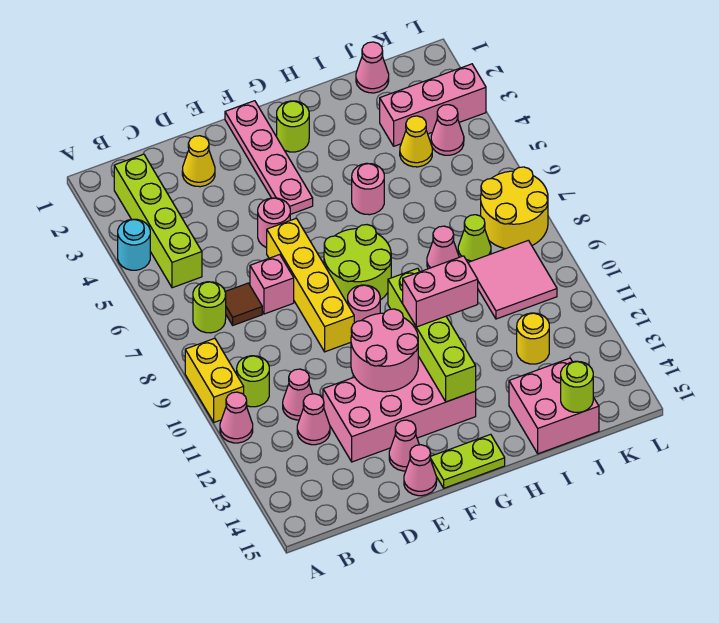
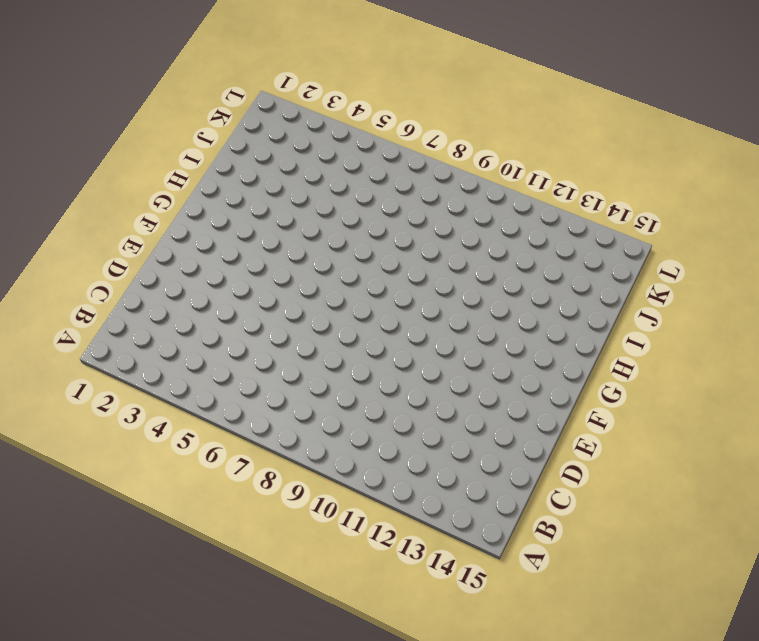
none -> cyan 1x1 round brick [118,219,150,270]
none -> yellow 1x2 brick [185,338,244,422]
none -> pink 1x1 cone [220,392,253,443]
none -> lime 1x4 brick [114,154,202,288]

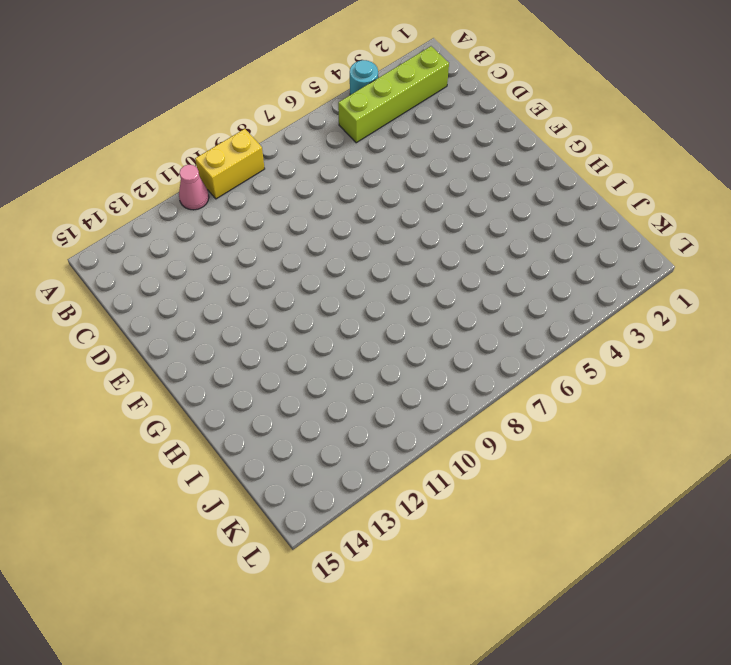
none -> lime 1x1 round brick [193,282,226,333]
none -> lime 1x1 round brick [237,356,269,407]
none -> brown 1x1 tile [225,283,262,325]
none -> pink 1x1 cone [283,369,313,420]

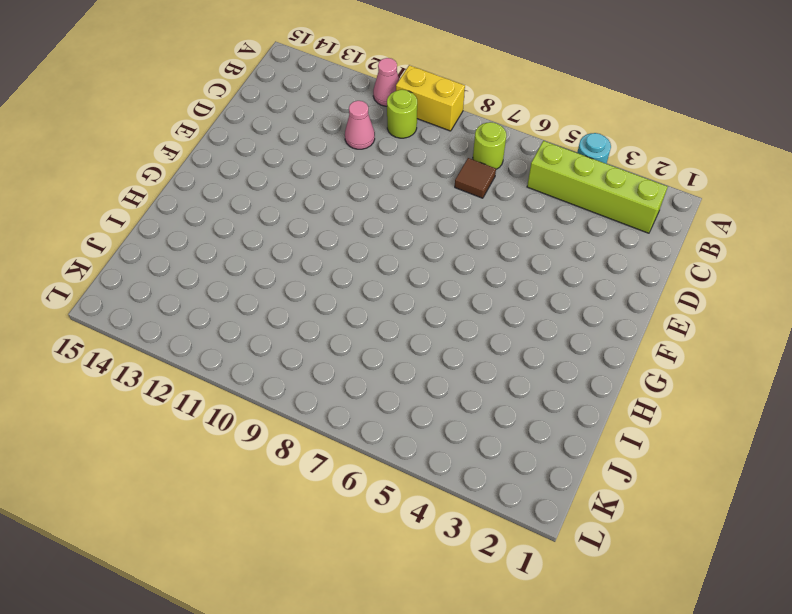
none -> pink 1x1 cone [297,394,330,445]
none -> yellow 1x1 cone [182,136,215,187]
none -> pink 1x1 brick [250,255,294,314]
none -> pink 2x4 brick [323,356,476,462]

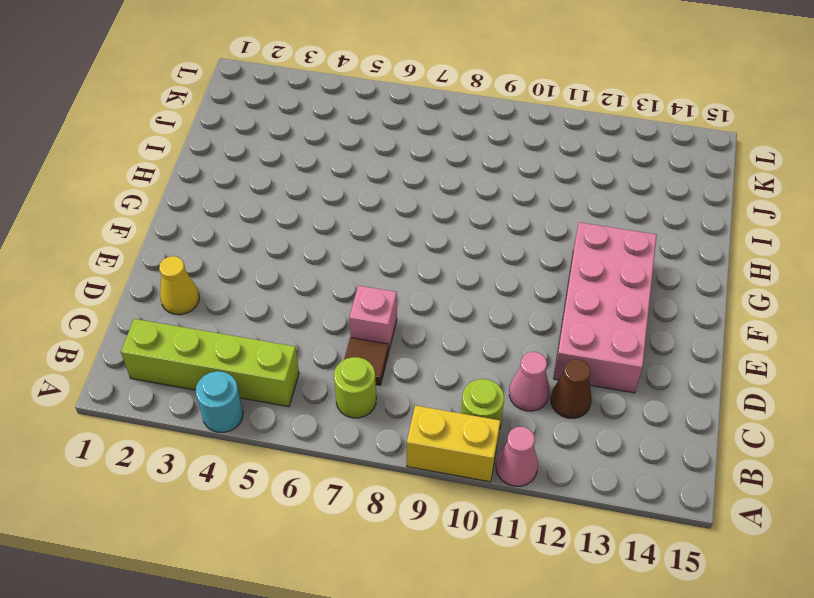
brown 1x1 cone [551,359,592,418] -> pink 1x1 cone [297,394,330,445]
none -> pink 1x1 round brick [258,198,290,248]
none -> yellow 1x4 brick [267,218,354,352]
none -> pink 1x1 cone [389,420,419,471]
none -> pink 1x1 cone [404,445,437,496]

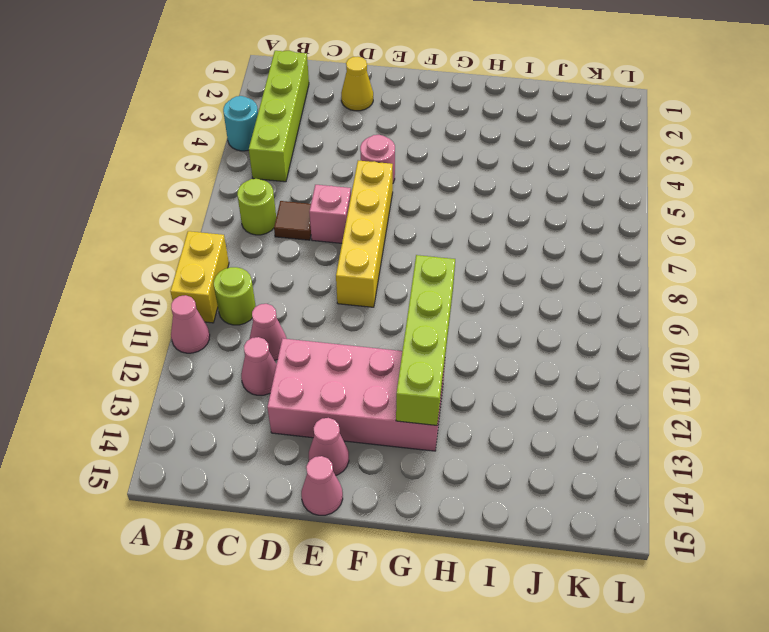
none -> pink 1x4 plate [225,101,313,214]
none -> lime 2x2 round brick [324,225,391,304]
none -> pink 1x1 round brick [348,285,380,323]
none -> lime 1x2 plate [431,434,505,488]

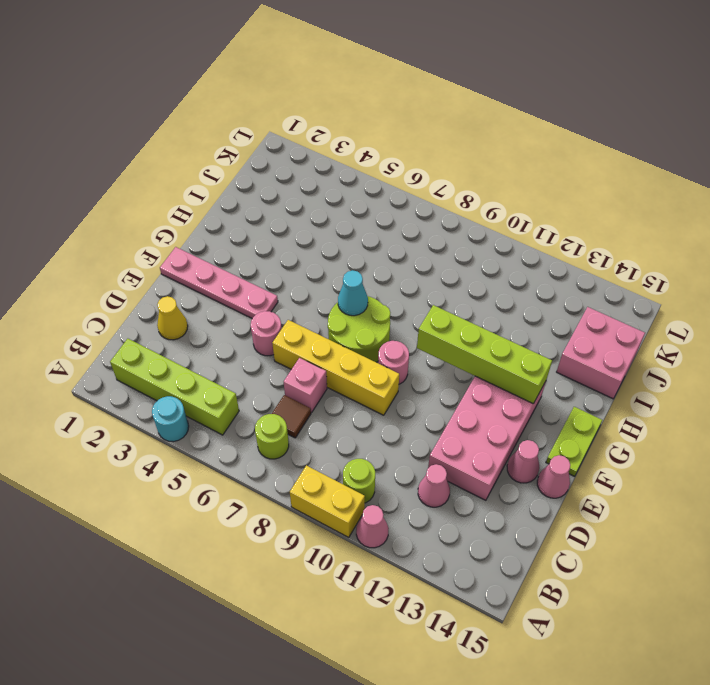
cyan 1x1 cone [338,270,368,316] -> none
none -> pink 1x1 cone [283,369,313,420]
none -> lime 1x1 round brick [277,101,309,152]
none -> pink 1x1 round brick [352,163,384,215]
none -> pink 1x1 cone [427,226,459,269]

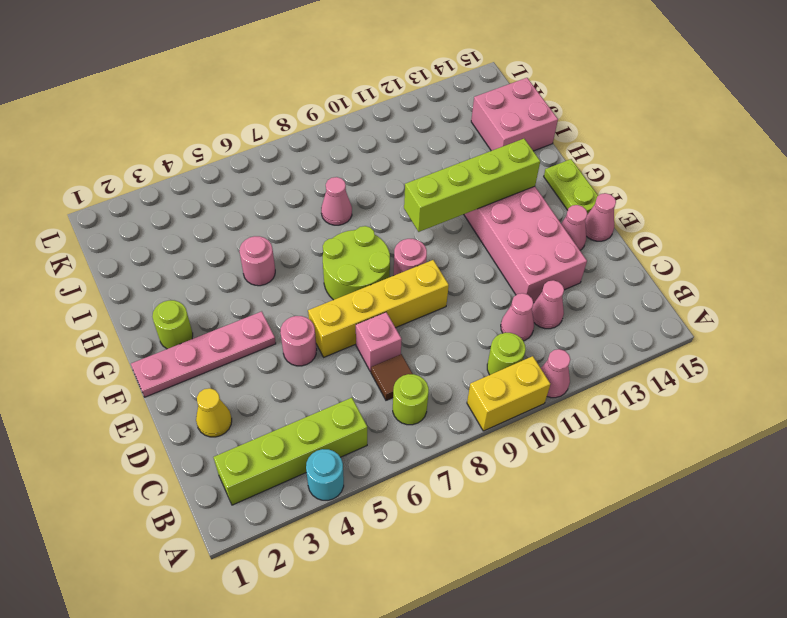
none -> pink 1x1 cone [356,42,389,93]
none -> pink 1x3 brick [380,64,486,146]
none -> yellow 1x1 cone [400,116,432,167]
none -> lime 1x1 cone [458,215,491,262]

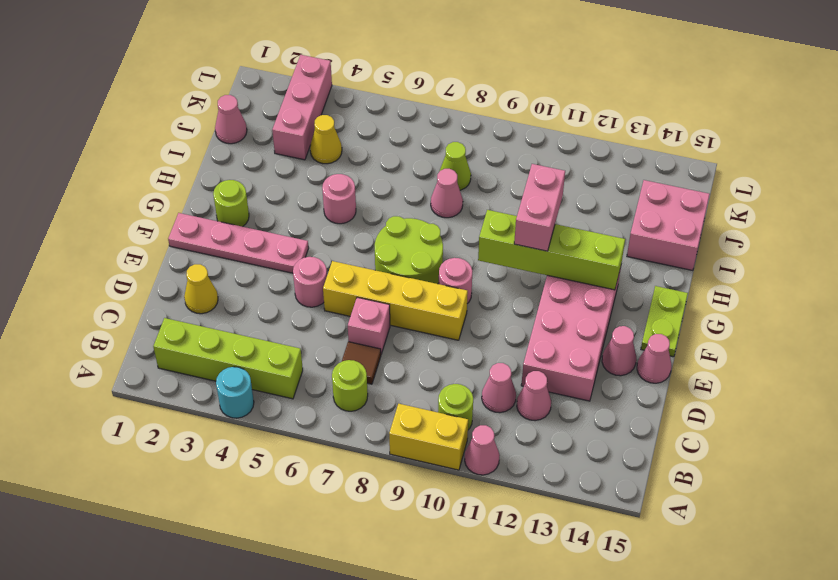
none -> pink 2x2 tile [468,240,557,319]
none -> yellow 1x1 round brick [517,313,549,364]
none -> pink 1x1 cone [431,105,464,155]
none -> yellow 2x2 round brick [481,167,548,249]

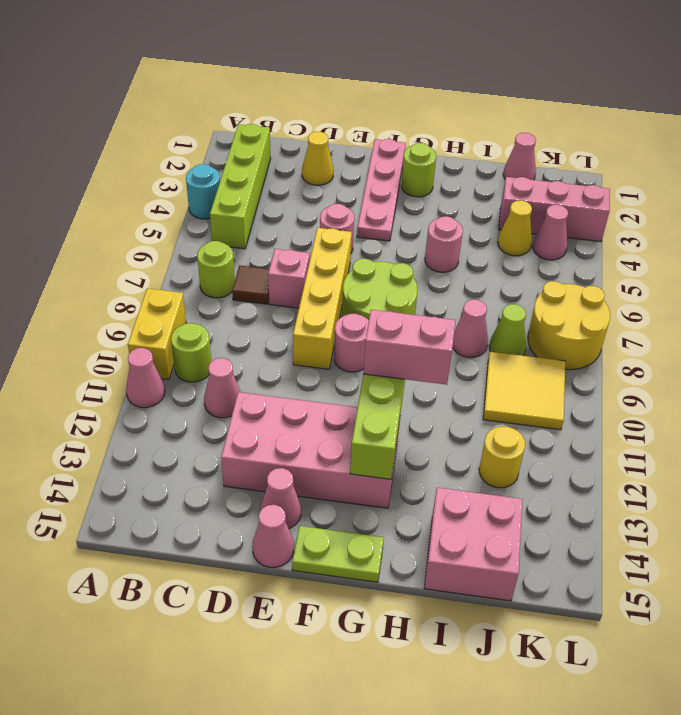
yellow 2x2 tile [483,352,565,430] -> pink 2x2 tile [468,240,557,319]
none -> pink 1x1 cone [297,394,330,445]
none -> pink 2x2 round brick [351,309,418,392]
none -> lime 1x1 round brick [561,361,593,412]

